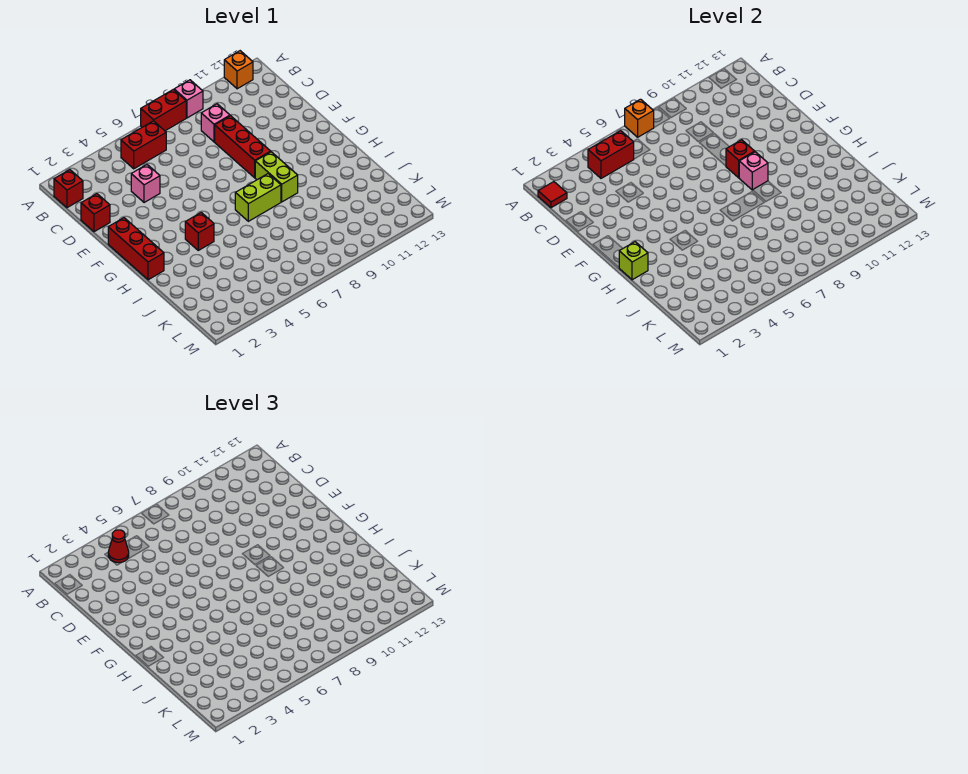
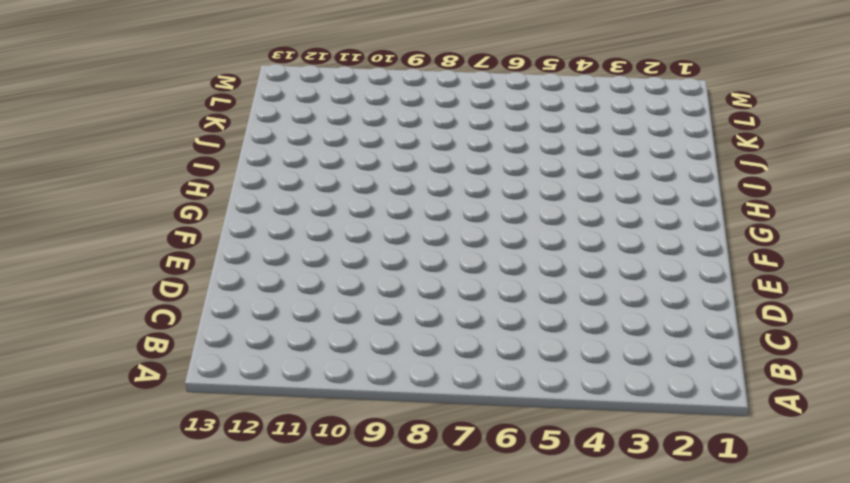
none -> red 1x2 brick [141,90,186,131]
none -> pink 1x1 brick [174,80,203,118]
none -> orange 1x1 brick [224,51,253,89]

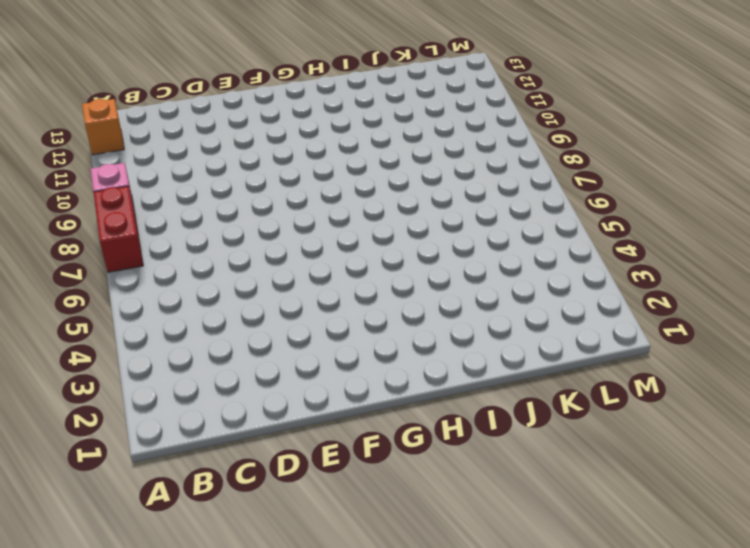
none -> red 1x1 brick [54,170,83,208]
none -> red 1x2 brick [121,121,166,169]
none -> pink 1x1 brick [201,104,230,142]

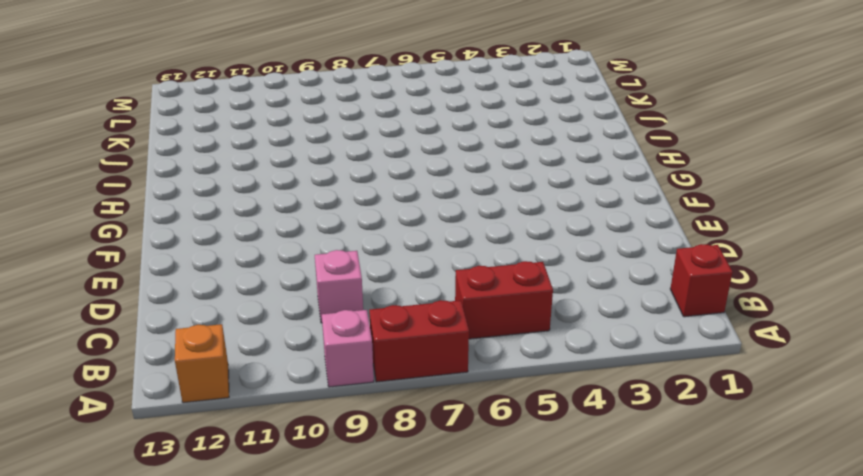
none -> red 1x1 brick [81,194,110,232]
none -> pink 1x1 brick [131,165,160,203]
none -> red 1x3 brick [215,116,271,178]

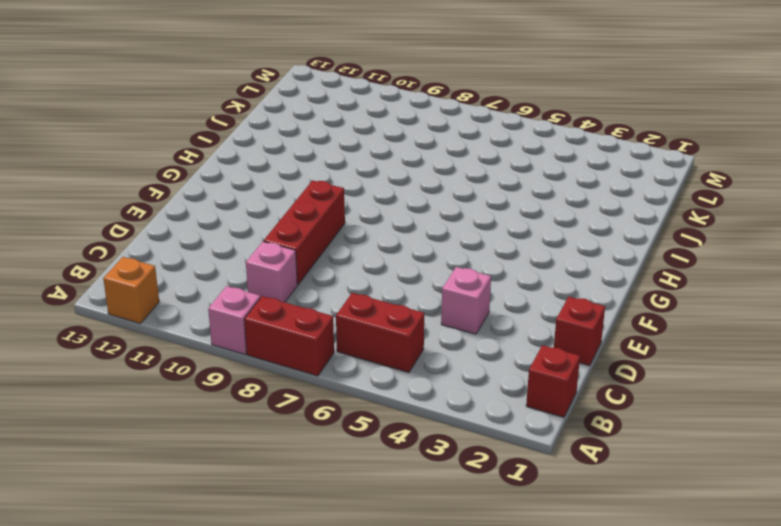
none -> red 1x3 brick [108,218,164,280]
none -> lime 1x2 brick [255,152,298,202]
none -> red 1x1 brick [185,213,214,250]

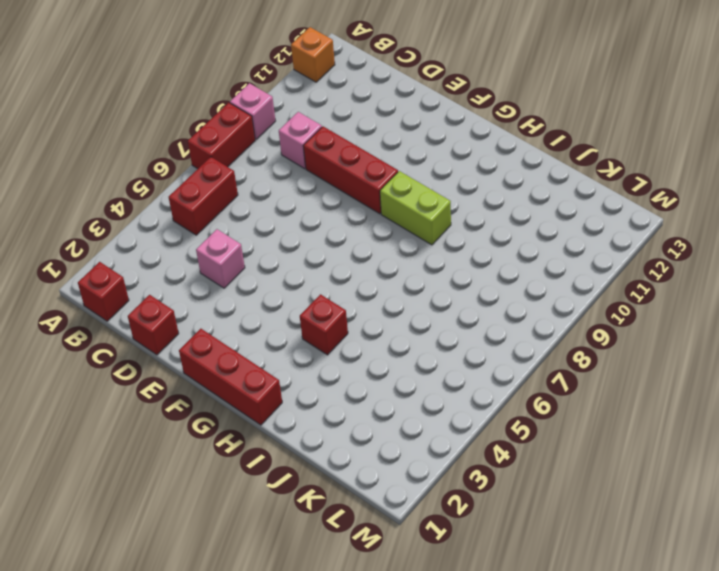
none -> lime 1x2 brick [235,174,281,221]
none -> orange 1x1 brick [625,99,654,137]
none -> red 1x1 tile [538,182,567,208]

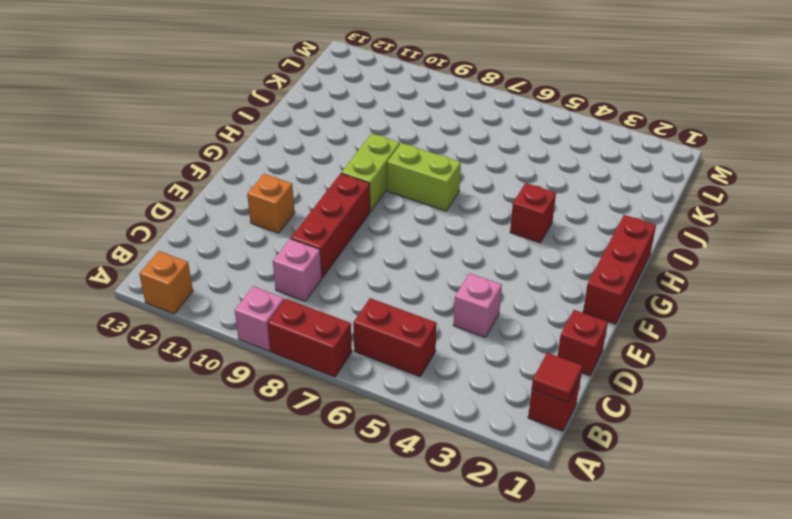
orange 1x1 brick [247,174,295,233] -> orange 1x1 brick moved to [625,99,654,137]
none -> red 1x2 brick [588,131,634,178]
none -> red 1x1 brick [726,140,755,178]
none -> pink 1x1 brick [739,152,768,190]

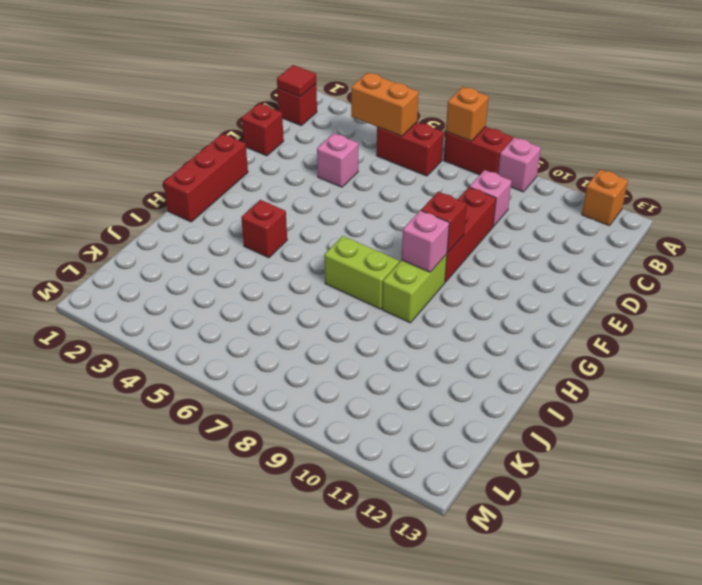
orange 1x2 brick [351,73,419,136] -> red 1x2 brick [588,131,634,178]
none -> lime 1x1 brick [619,242,648,280]
none -> red 1x1 cone [108,530,129,563]

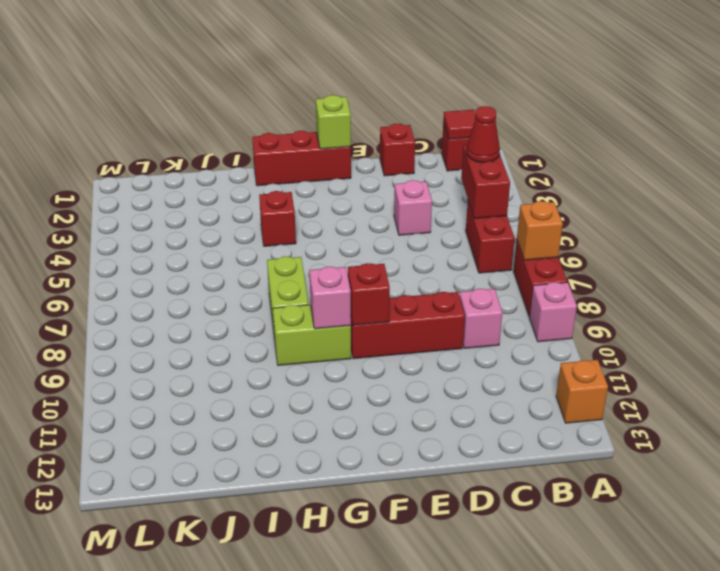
lime 1x1 brick [316,95,351,149] -> lime 1x1 brick moved to [619,242,648,280]

